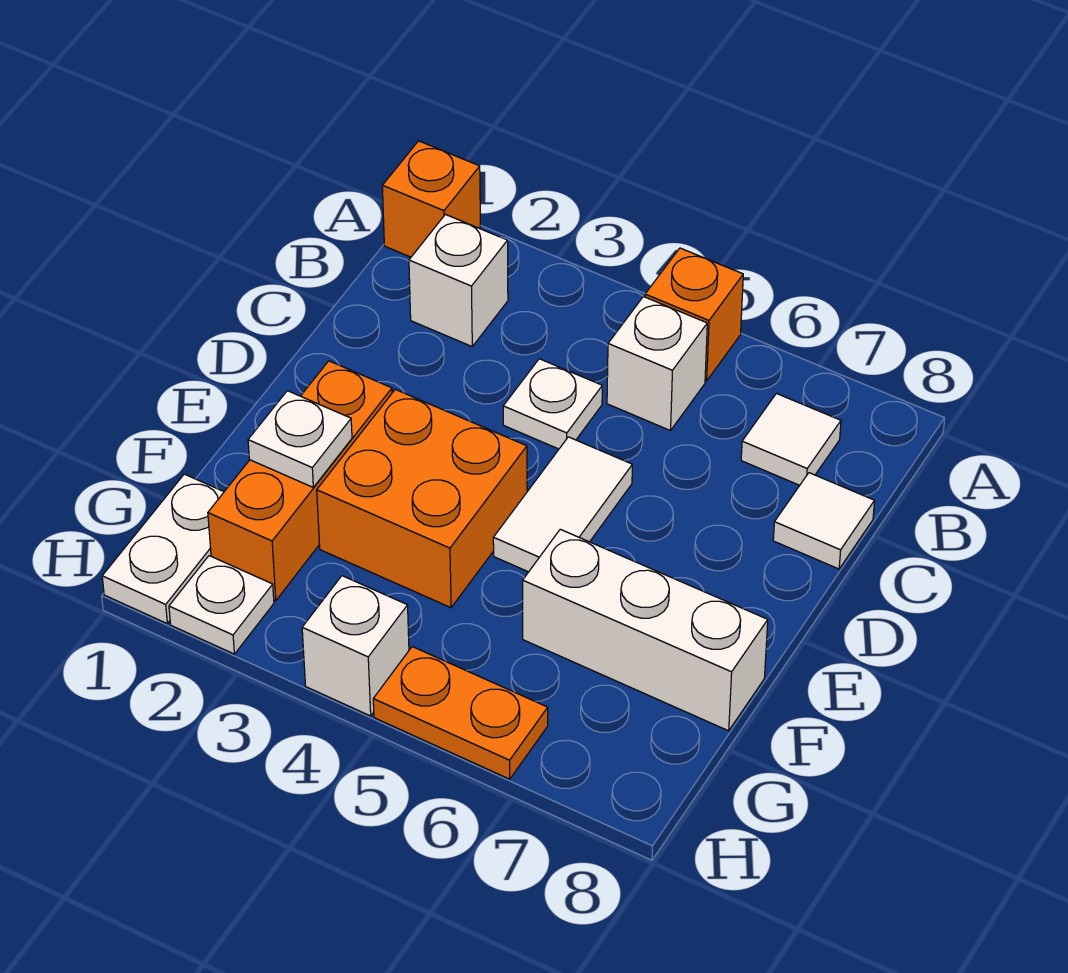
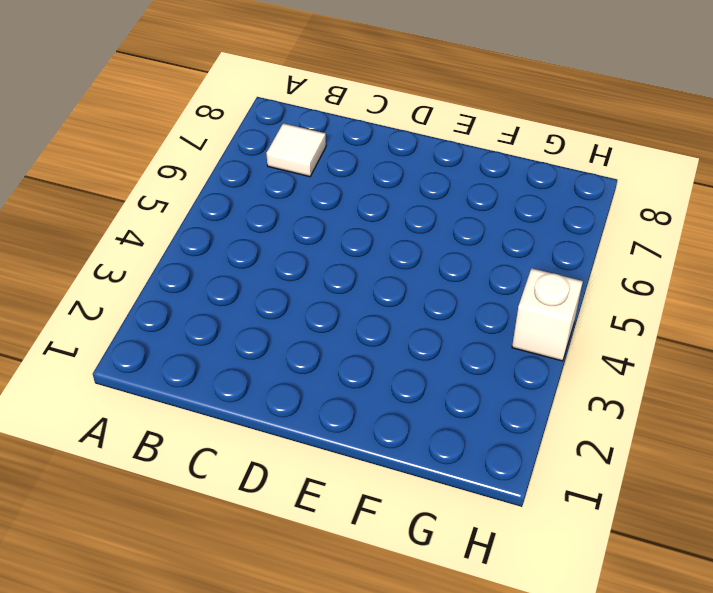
none -> orange 1x1 brick [382,141,480,257]
none -> orange 1x1 brick [645,248,743,381]
none -> white 1x1 brick [409,215,508,346]

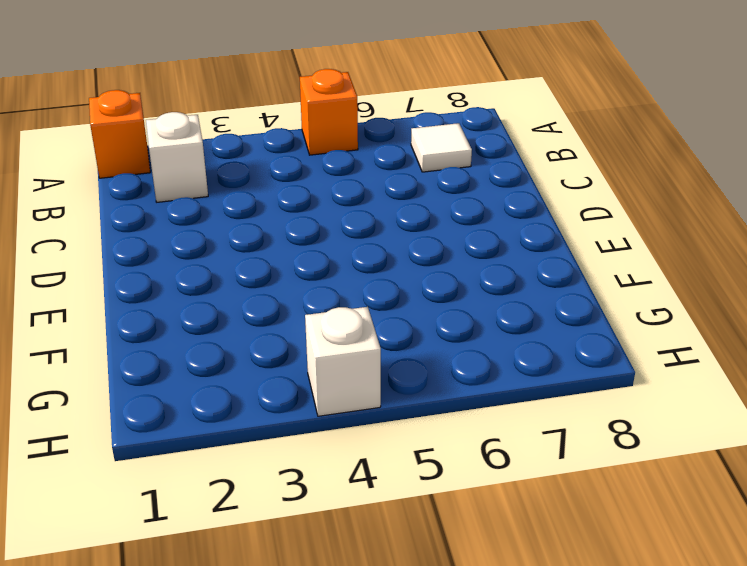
none -> white 1x1 brick [607,296,707,431]
none -> white 1x1 plate [503,359,602,449]
none -> white 1x1 tile [773,473,874,569]

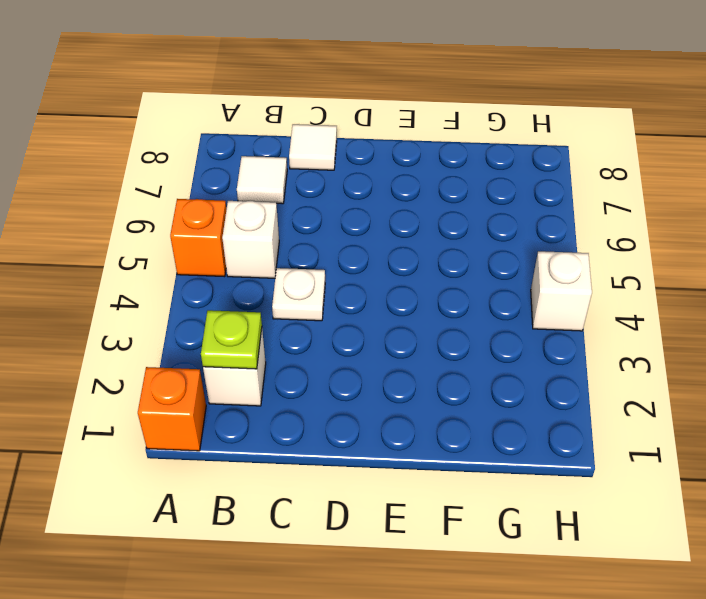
lime 1x1 plate [201,310,262,369] -> none
none -> white 1x2 tile [493,437,632,572]
none -> orange 1x3 brick [208,361,392,601]
none -> orange 2x2 brick [317,389,527,608]

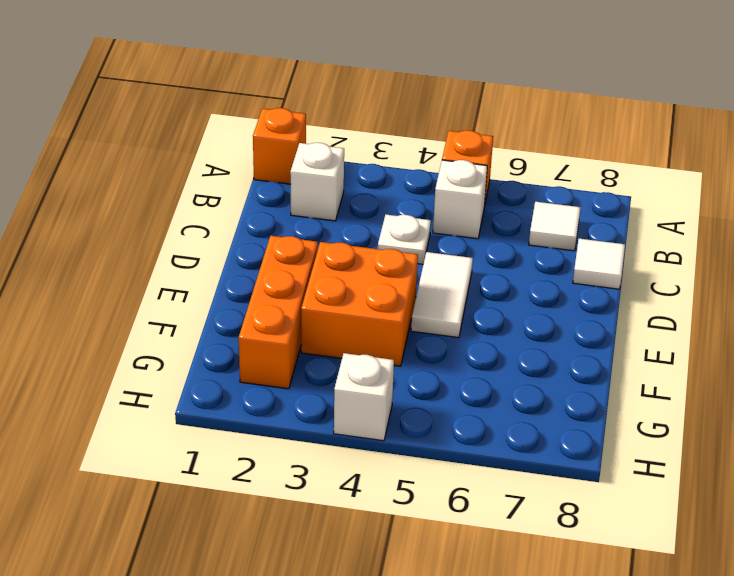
none -> white 1x3 brick [523,529,768,731]
none -> white 1x2 plate [102,474,224,623]
none -> white 1x1 plate [169,556,274,654]

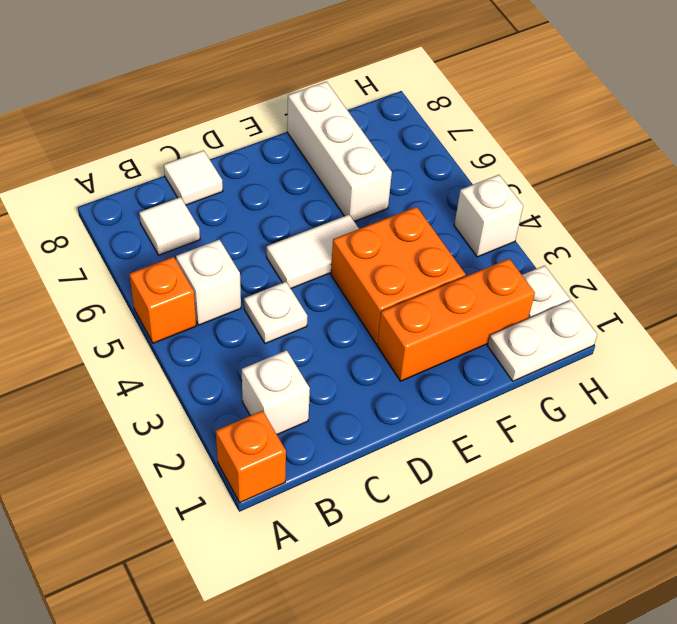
none -> orange 1x2 plate [373,647,548,779]
none -> white 1x1 plate [248,391,352,488]

